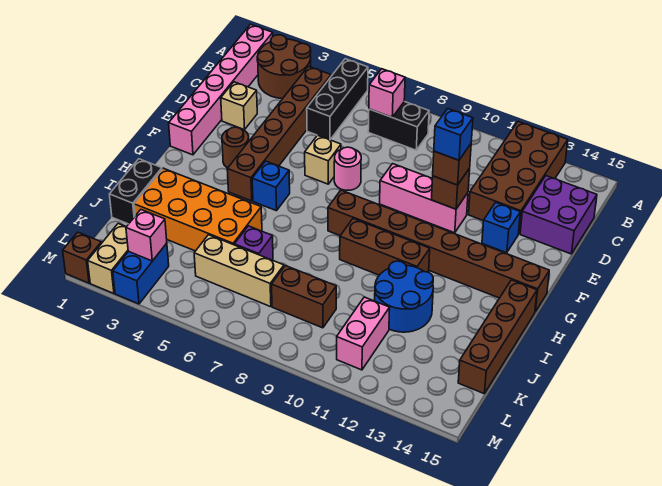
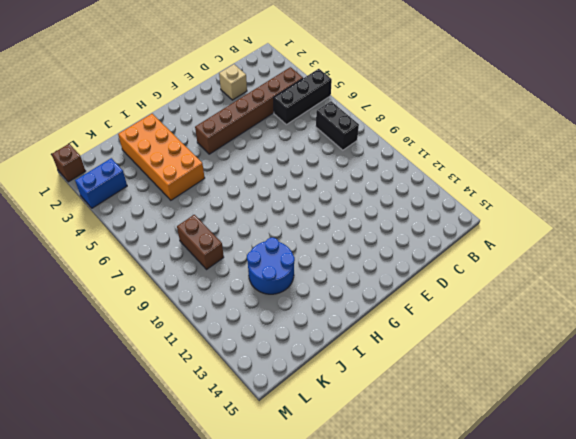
none -> pink 1x6 brick [169,24,273,155]
none -> brown 2x2 round brick [257,35,311,99]
none -> brown 2x4 brick [468,122,568,234]
none -> purple 2x2 brick [520,176,597,254]

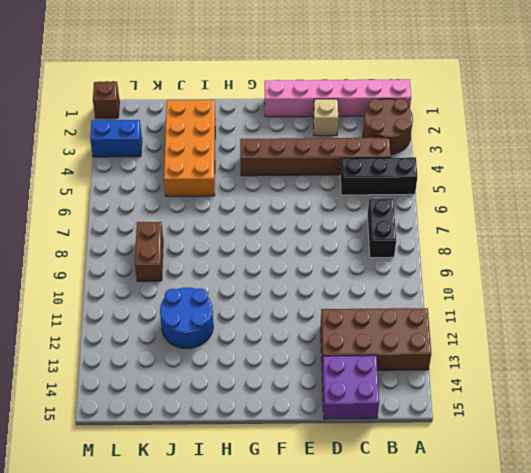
none -> tan 1x1 brick [305,135,341,184]
none -> pink 1x1 round brick [334,147,361,190]
none -> pink 1x3 brick [380,164,468,233]
none -> blue 1x1 brick [482,202,520,253]

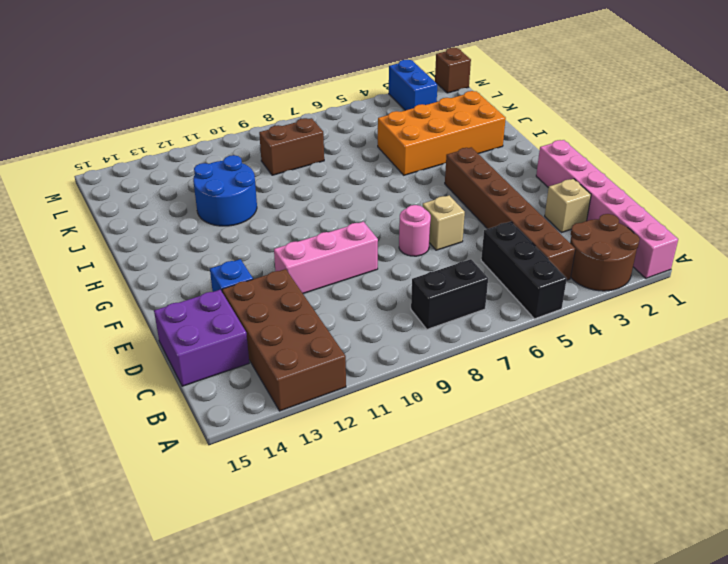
none -> brown 1x1 round brick [222,127,249,168]
none -> blue 1x1 brick [252,161,290,211]
none -> brown 1x8 brick [328,190,549,312]
none -> brown 1x3 brick [340,219,430,275]

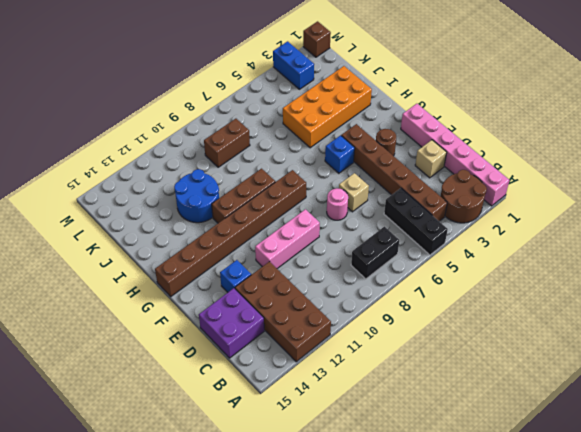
none -> brown 1x4 brick [458,280,537,393]
none -> black 1x2 brick [109,159,162,224]
none -> purple 1x1 brick [234,226,273,260]
none -> tan 1x3 brick [194,235,284,307]

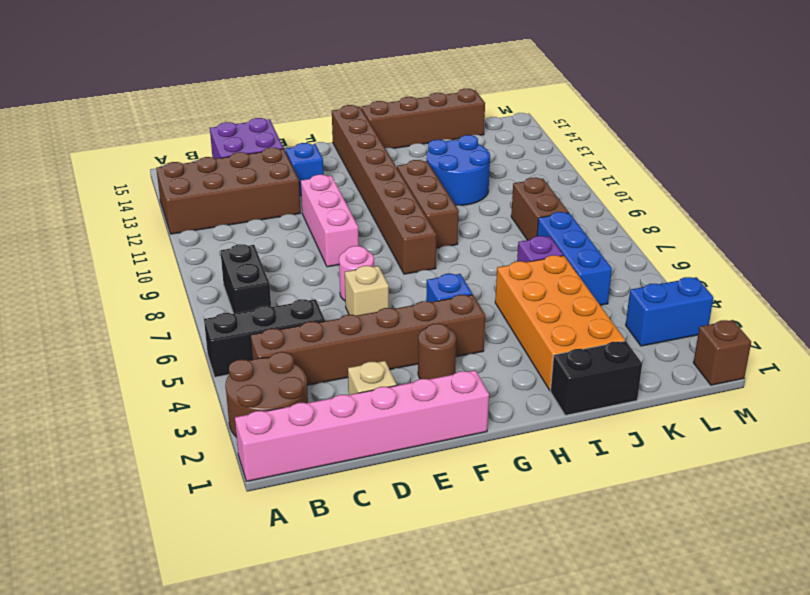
blue 1x3 brick [537,212,612,305] -> tan 1x3 brick [194,235,284,307]
none -> pink 1x2 brick [337,297,390,370]
none -> tan 1x2 brick [88,224,128,294]
none -> pink 1x1 brick [369,69,405,117]
none -> brown 1x1 brick [431,168,470,209]

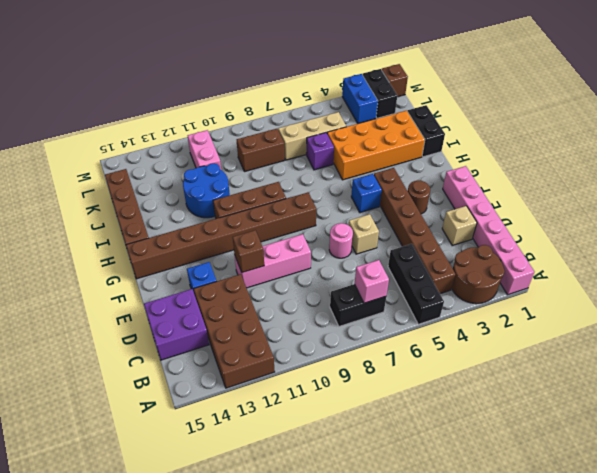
black 1x2 brick [362,69,397,118] -> tan 1x2 brick [88,224,128,294]
none -> pink 1x1 brick [126,210,167,261]
none -> brown 1x1 brick [433,144,471,185]
none -> blue 1x1 brick [434,109,473,160]

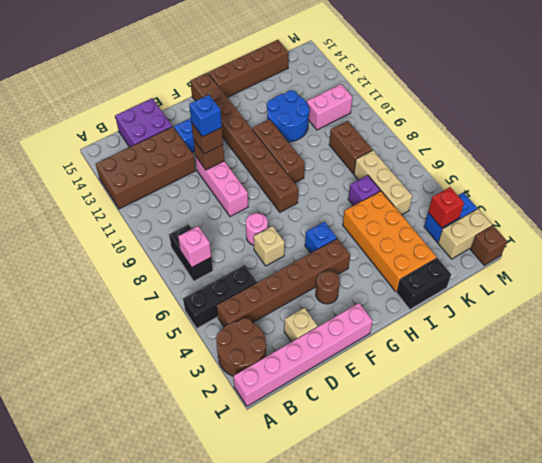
red 1x1 brick [428,187,464,228] -> pink 1x1 brick [126,210,167,261]

